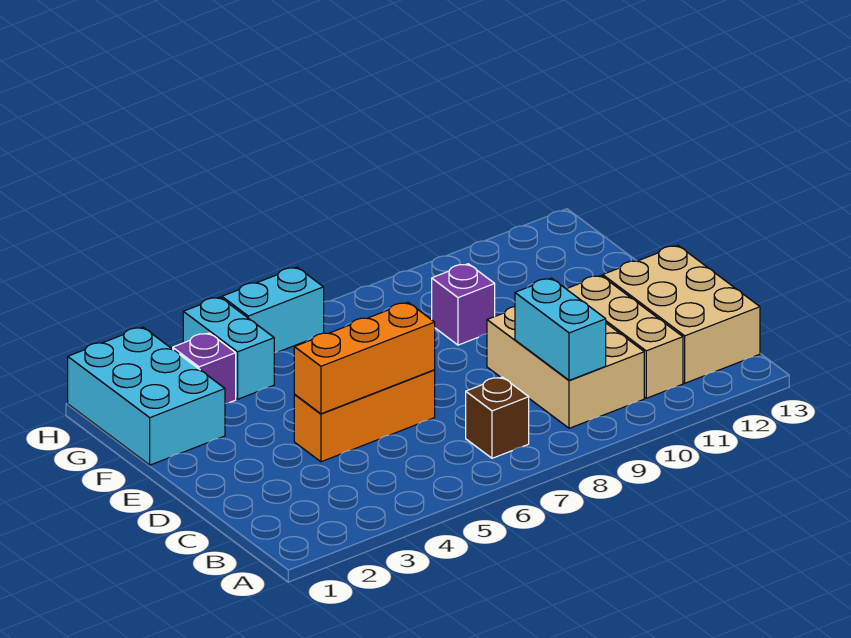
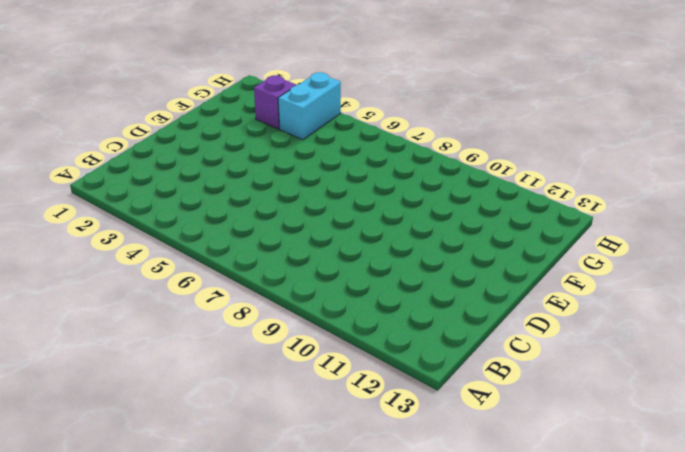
none -> brown 1x1 brick [466,377,529,458]
none -> tan 2x3 brick [487,307,644,428]
none -> tan 1x3 brick [567,275,683,398]

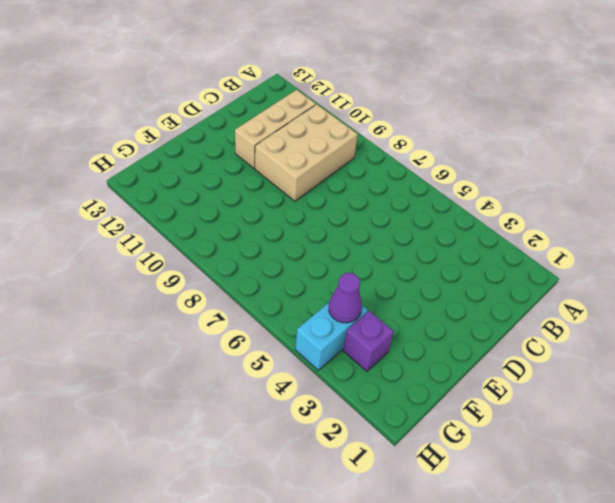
purple 1x1 cone [329,273,362,323] -> none
none -> brown 1x1 brick [466,377,529,458]
none -> tan 2x3 brick [603,245,760,383]
none -> orange 1x3 brick [294,370,435,462]

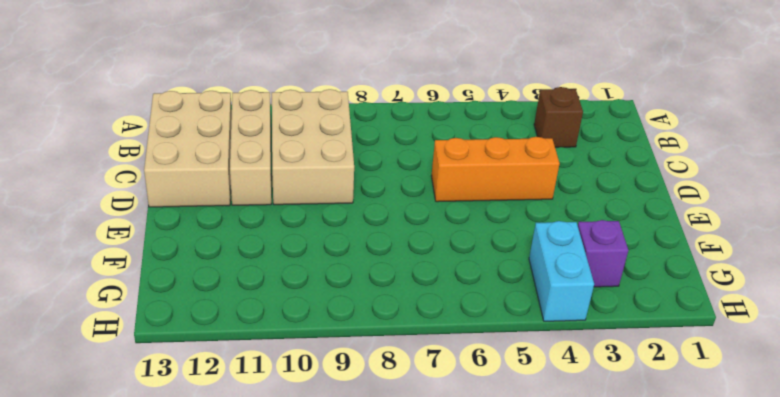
brown 1x1 brick [534,87,583,147] -> brown 1x1 brick moved to [466,377,529,458]
none -> cyan 2x3 brick [68,327,225,465]
none -> purple 1x1 brick [432,264,495,345]
none -> cyan 1x2 brick [222,267,324,353]

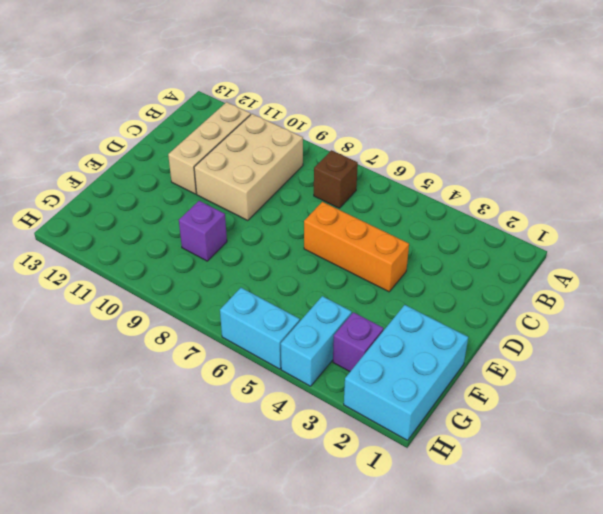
none -> tan 2x3 brick [603,245,760,383]
none -> cyan 1x2 brick [515,278,606,380]
none -> orange 1x3 brick [294,303,435,414]

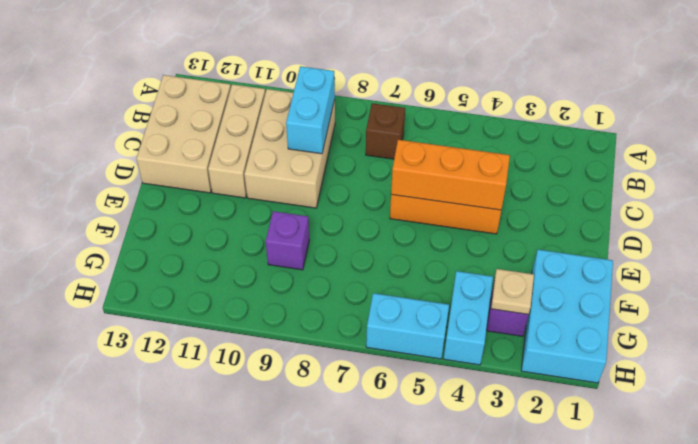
tan 1x1 plate [491,269,534,314] -> none

